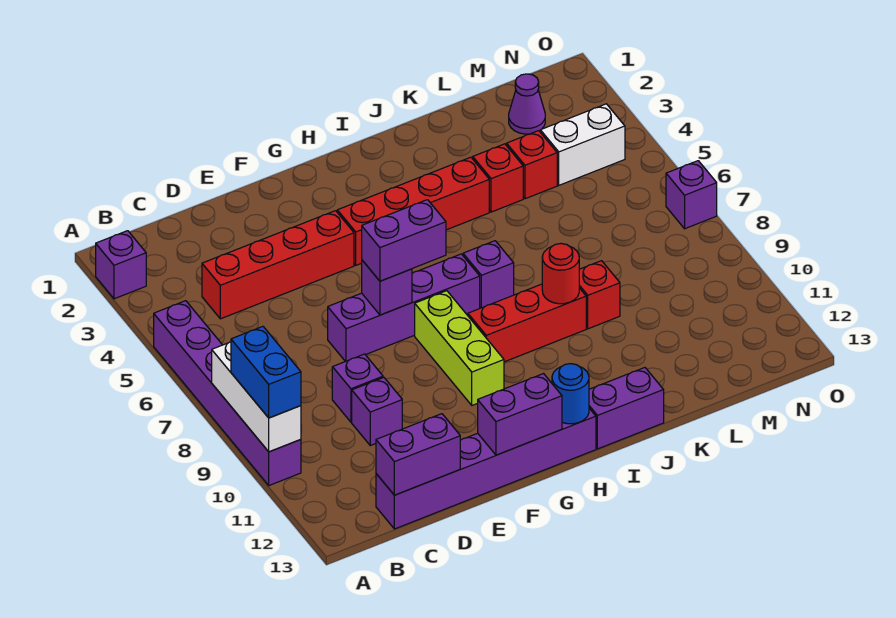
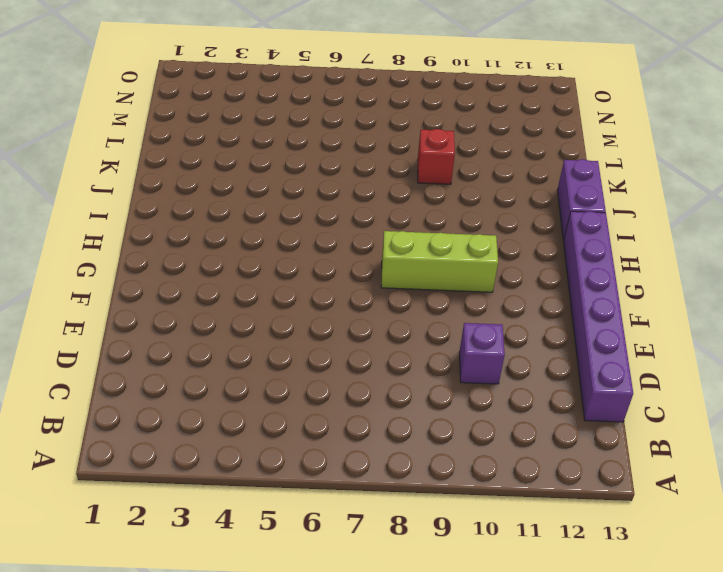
none -> purple 1x1 brick [96,231,146,299]
none -> purple 1x6 brick [154,301,301,485]
none -> red 1x4 brick [202,211,354,319]

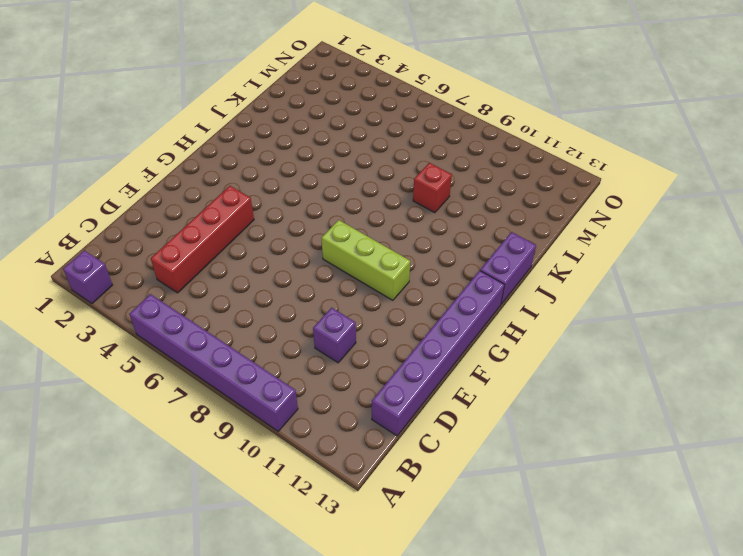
none -> purple 1x1 brick [332,354,383,422]
none -> purple 1x4 brick [328,254,480,362]
none -> red 1x4 brick [337,157,489,265]

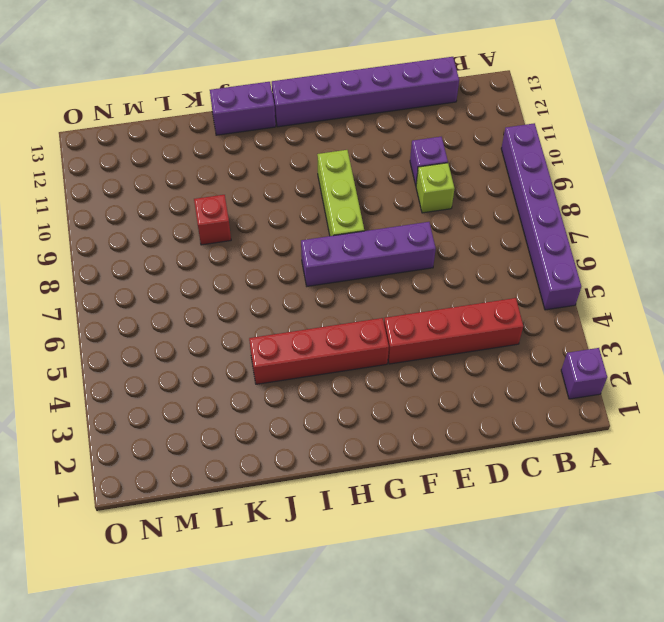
lime 1x1 brick [416,163,454,213] -> purple 1x1 brick [332,354,383,422]
none -> red 1x3 brick [468,284,586,362]
none -> purple 1x1 brick [463,241,514,308]
none -> red 1x1 brick [473,144,523,212]

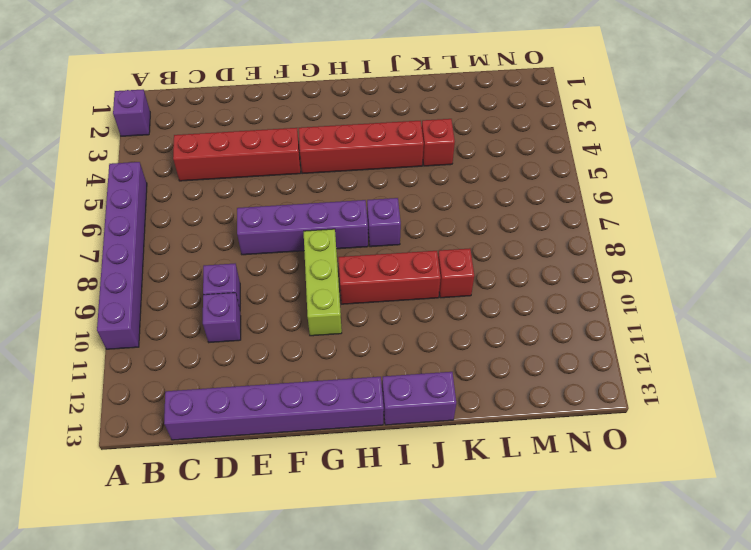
none -> red 1x1 brick [507,131,557,199]
none -> purple 1x1 cone [509,74,545,134]
none -> white 1x2 brick [540,104,625,185]

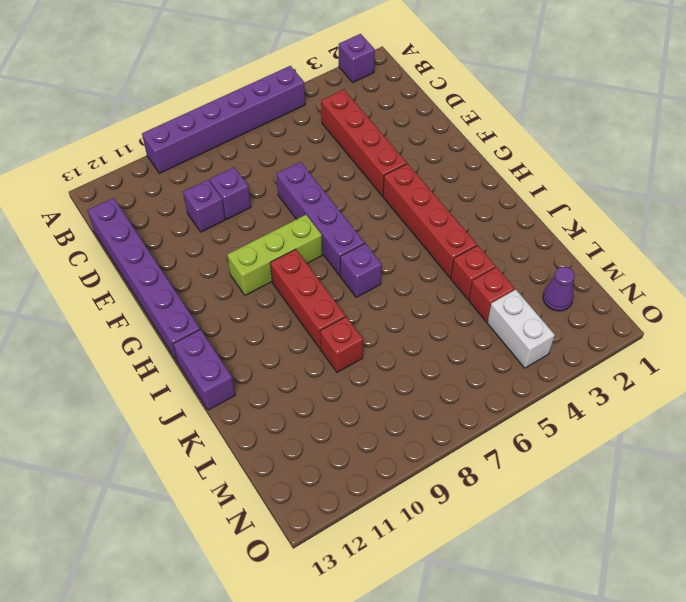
none -> purple 1x1 brick [666,161,717,229]
none -> white 1x3 brick [212,342,301,452]
none -> purple 1x2 brick [376,414,460,495]

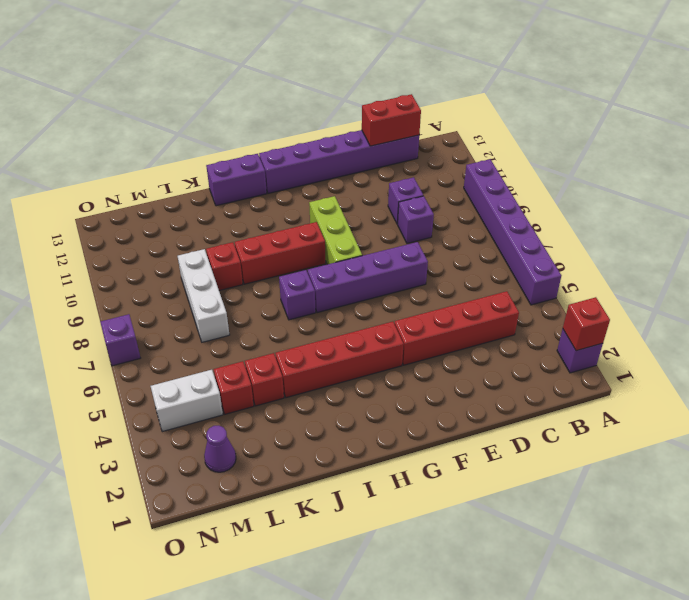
red 1x1 brick [563,297,610,351] -> none
red 1x2 brick [362,94,421,146] -> purple 1x2 brick [376,414,460,495]
white 1x3 brick [178,249,230,342] -> white 1x3 brick moved to [212,342,301,452]
none -> purple 1x1 brick [362,260,412,315]
none -> purple 1x2 brick [478,374,562,455]
none -> blue 1x1 round brick [552,364,589,424]

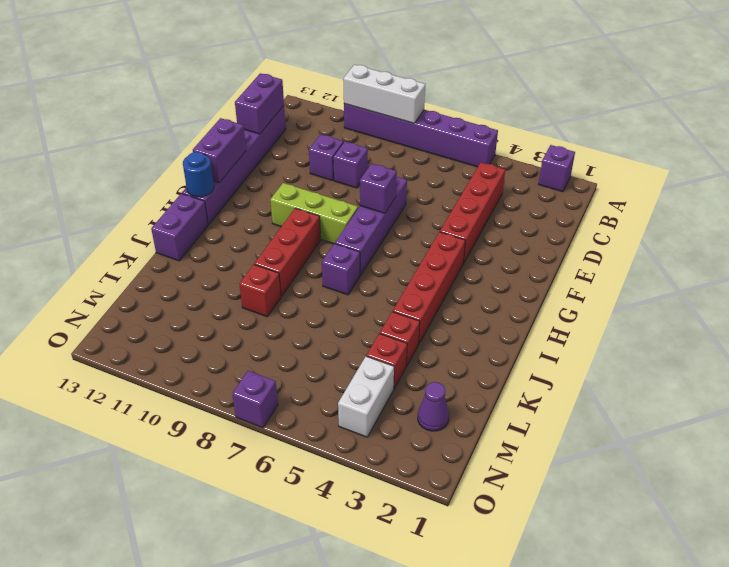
none -> red 1x1 round brick [542,244,579,304]
none -> blue 1x2 brick [231,327,301,418]
none -> purple 1x2 brick [362,200,446,281]

